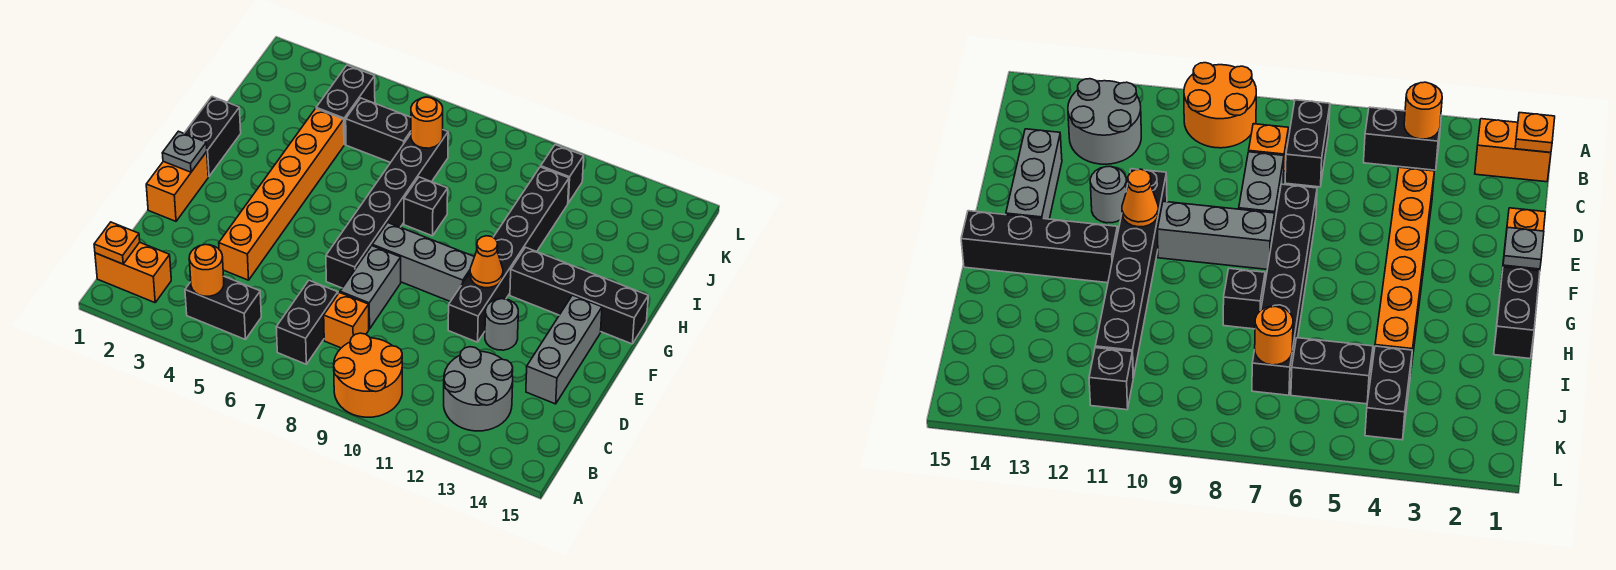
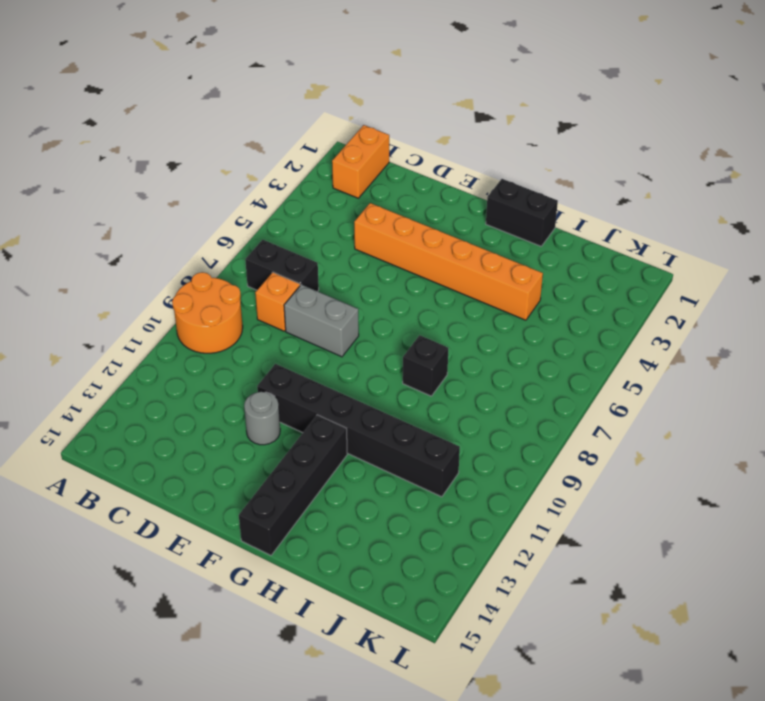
none -> black 1x2 brick [185,277,261,340]
none -> grey 2x2 round brick [444,347,513,431]
none -> grey 1x3 brick [526,295,602,404]

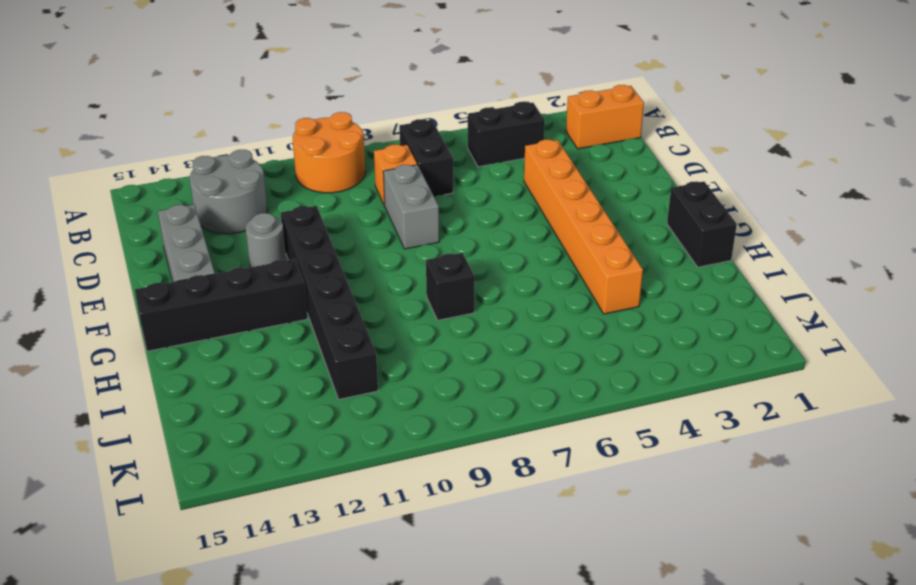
none -> orange 1x2 brick [146,152,208,221]
none -> black 1x6 brick [326,130,448,288]
none -> grey 1x3 brick [372,223,474,302]

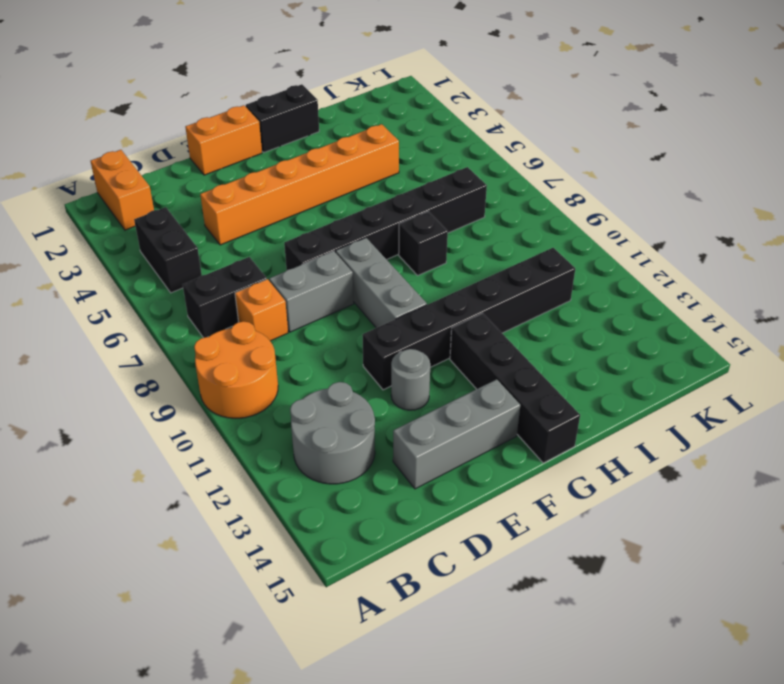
none -> black 1x2 brick [316,65,375,145]
none -> black 1x2 brick [346,98,411,163]
none -> black 1x1 brick [541,145,584,203]

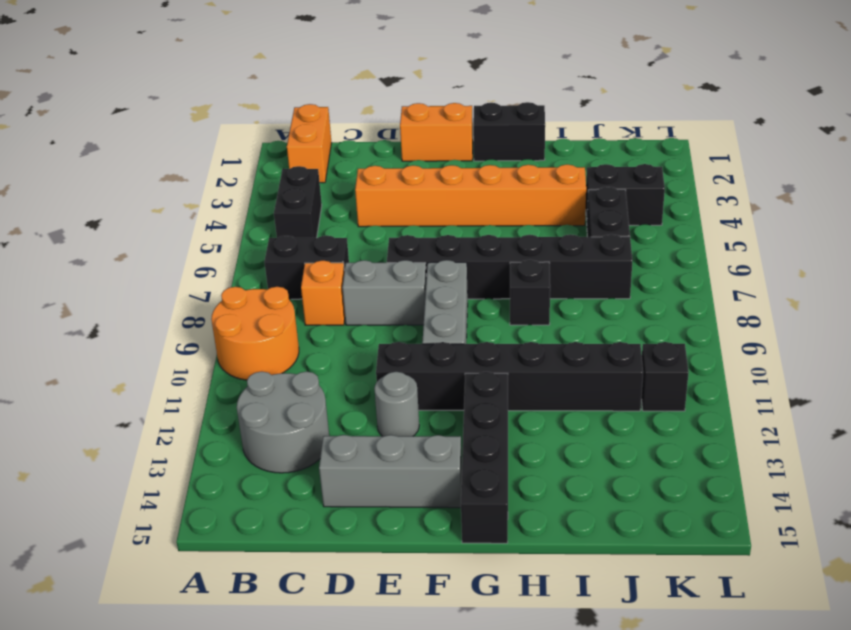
none -> orange 1x1 plate [94,222,140,264]
none -> orange 1x1 round brick [189,244,224,296]
none -> grey 1x1 plate [162,131,207,172]

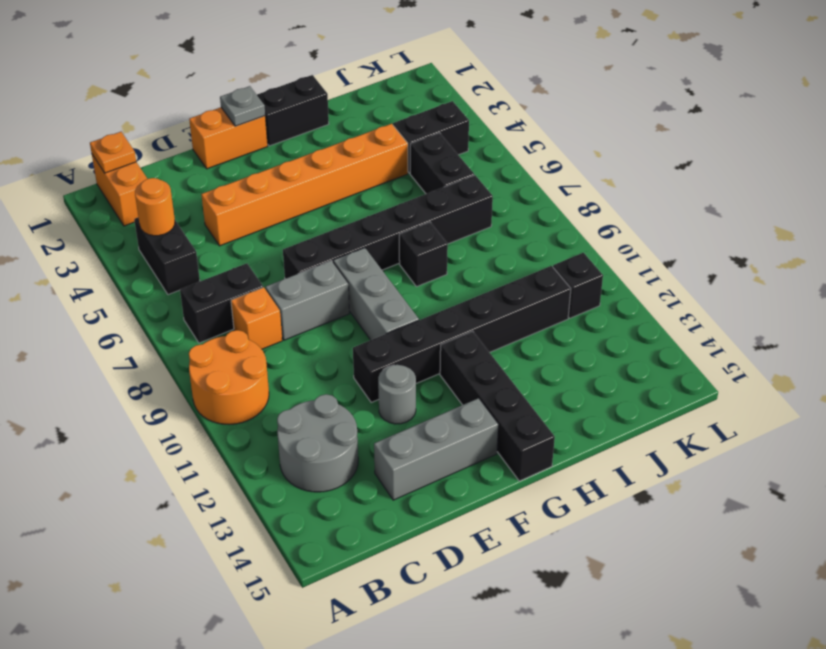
none -> orange 1x1 cone [470,236,503,288]
none -> orange 1x1 round brick [411,97,443,148]

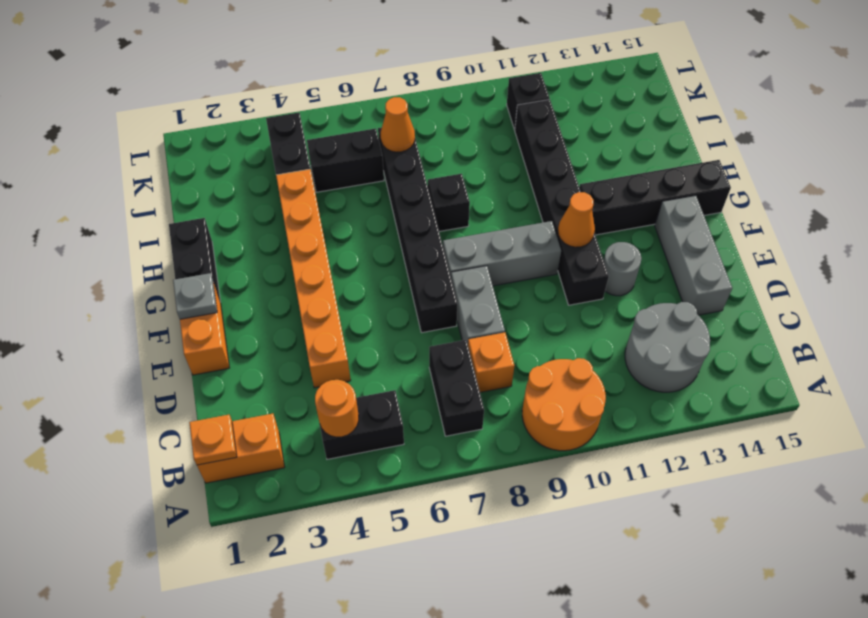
orange 1x1 cone [381,97,415,152] -> orange 1x1 round brick [411,97,443,148]

